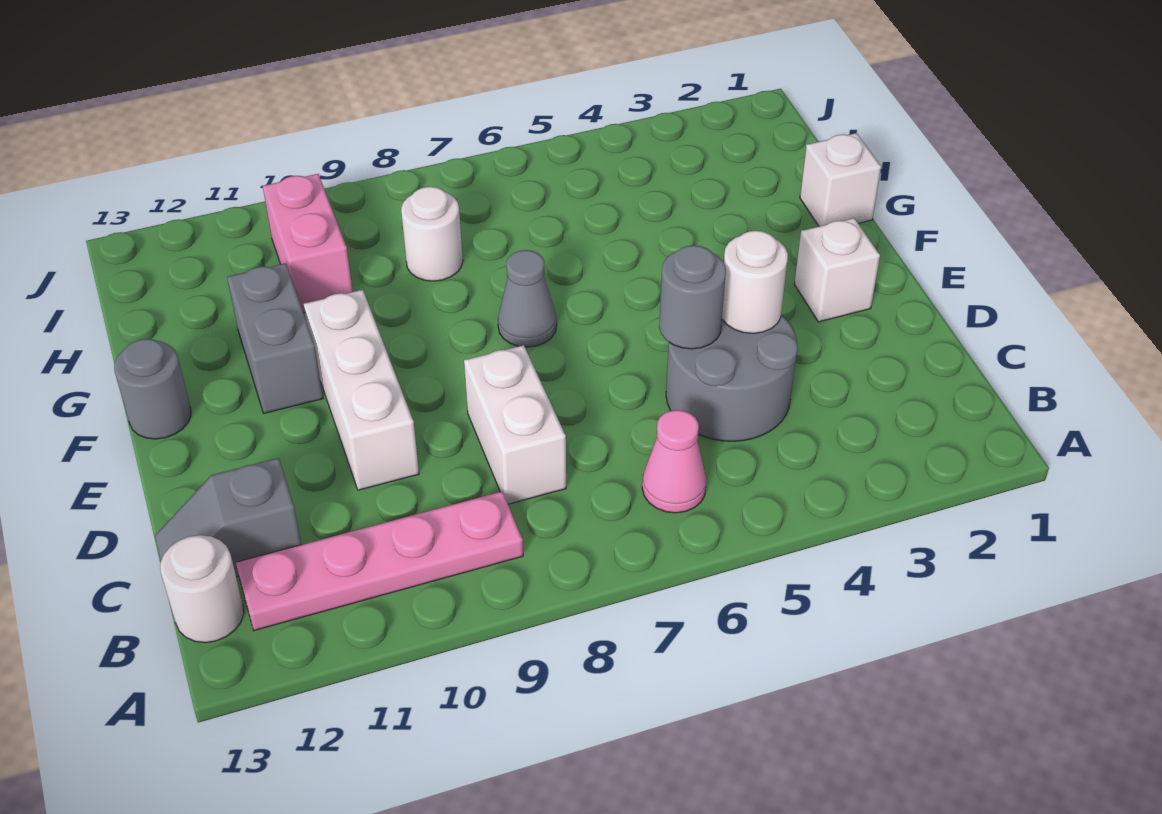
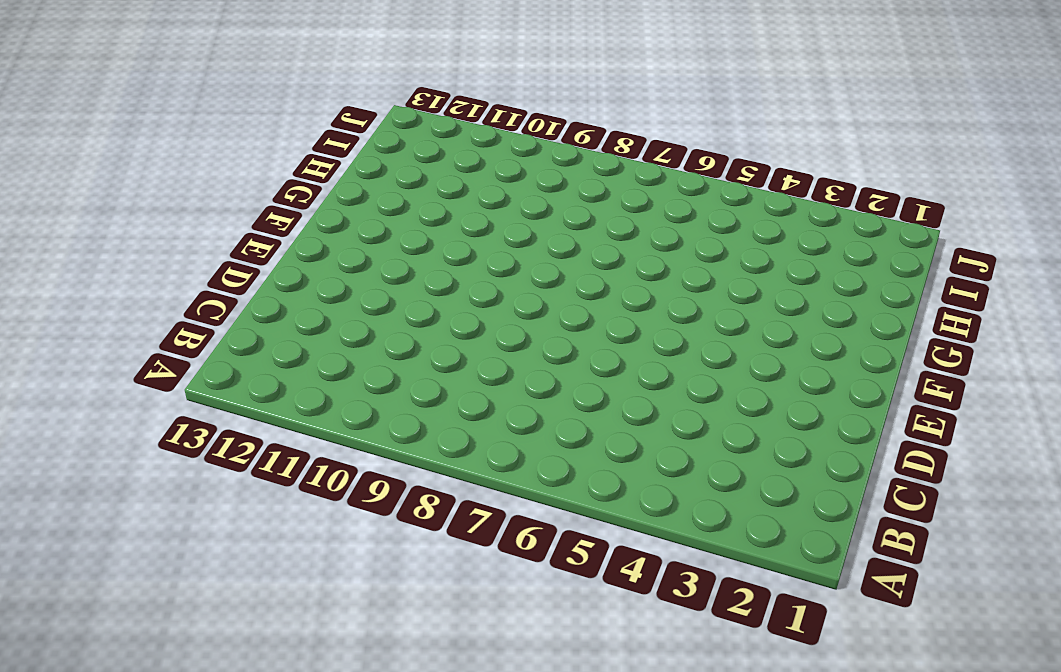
none -> pink 1x1 cone [642,410,706,513]
none -> pink 1x4 plate [236,491,523,630]
none -> white 1x1 round brick [160,535,244,643]

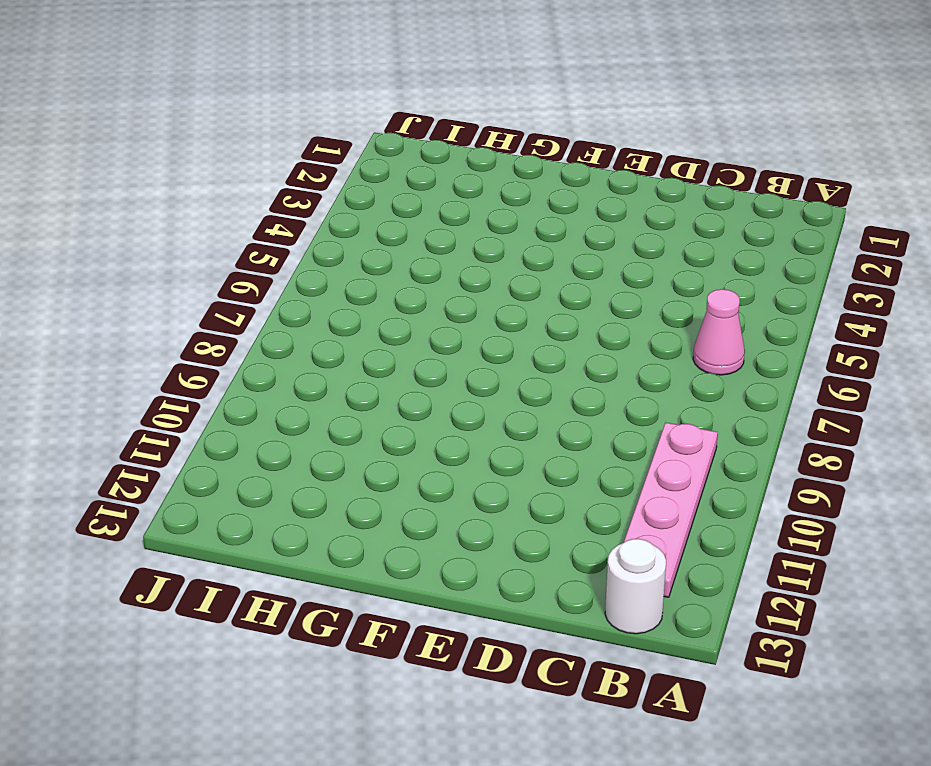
none -> grey 2x2 round brick [666,315,798,441]
none -> white 1x2 brick [464,345,566,504]
none -> grey 1x2 slope [155,458,301,577]

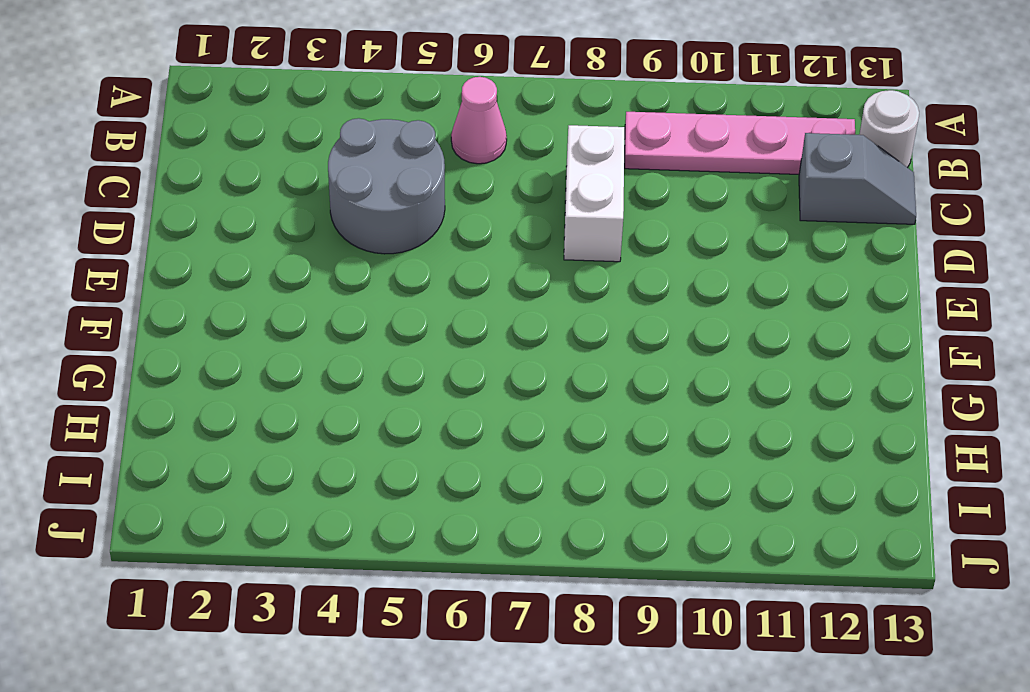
none -> white 1x3 brick [304,290,419,490]
none -> white 1x1 brick [794,218,880,322]
none -> grey 1x1 cone [498,250,557,347]

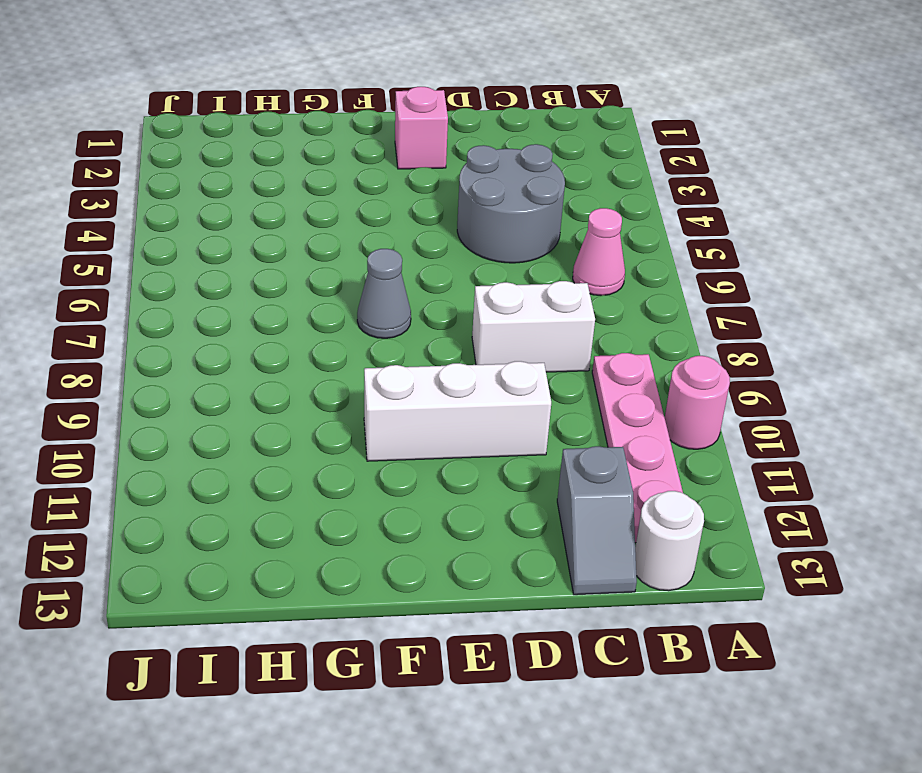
pink 1x1 round brick [665,356,730,449] -> none
pink 1x1 brick [395,87,448,169] -> white 1x1 brick [794,218,880,322]
none -> grey 1x2 brick [227,263,323,413]
none -> grey 1x1 round brick [114,339,191,439]
none -> white 1x1 brick [800,133,881,226]

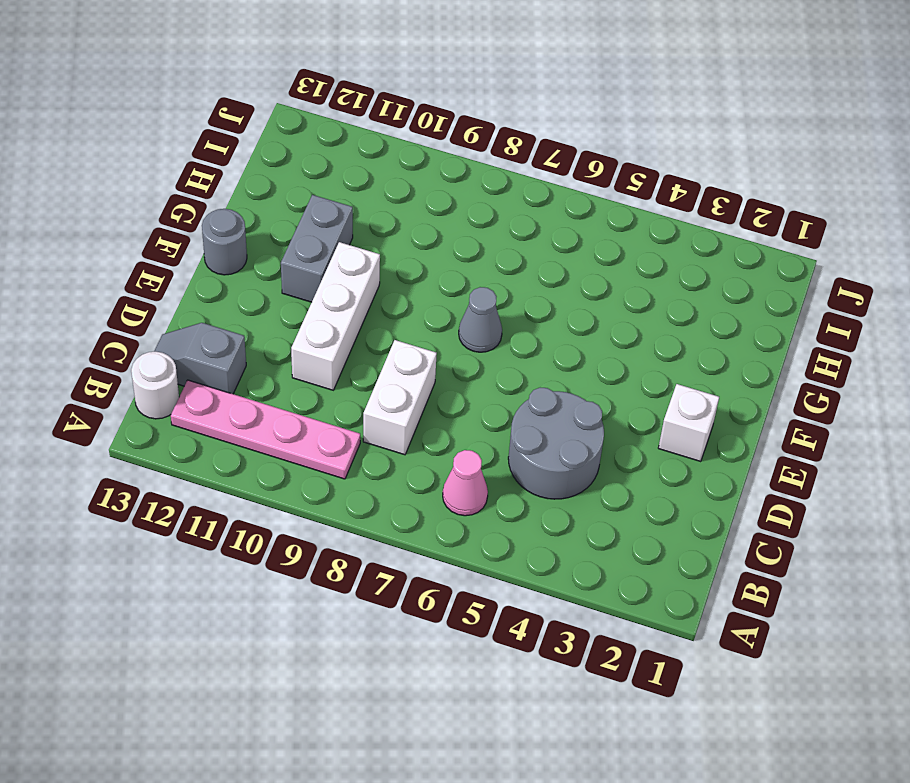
none -> white 1x1 brick [800,133,881,226]
none -> white 1x1 round brick [401,187,463,281]
none -> pink 1x2 brick [263,174,353,313]

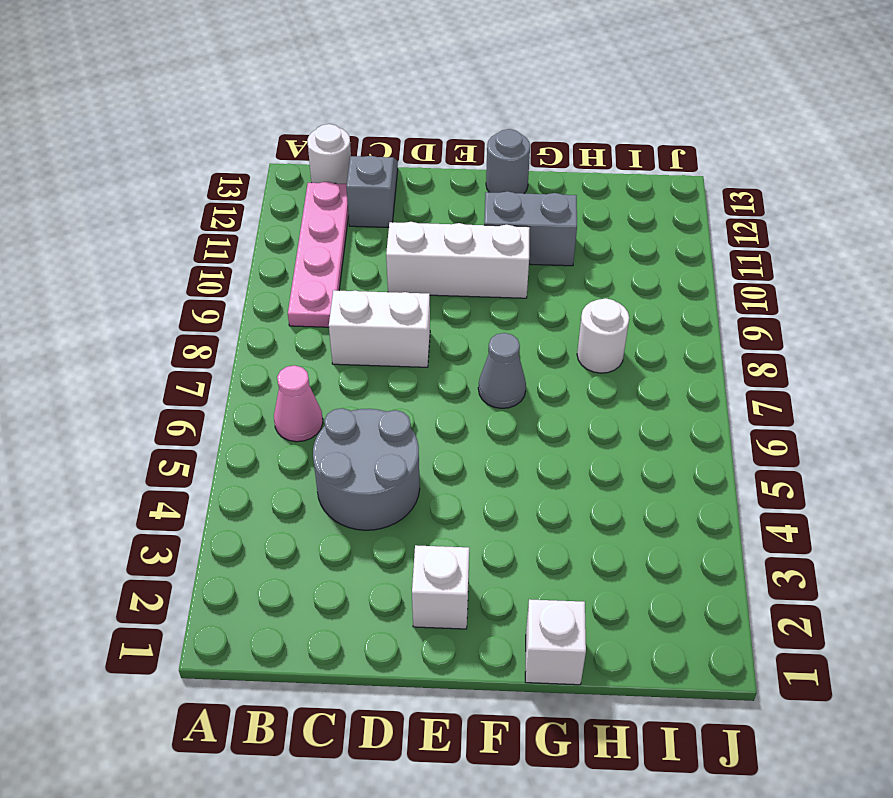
none -> pink 1x2 brick [263,174,353,313]
none -> white 1x1 round brick [722,231,788,333]
none -> grey 1x1 round brick [659,245,726,349]

